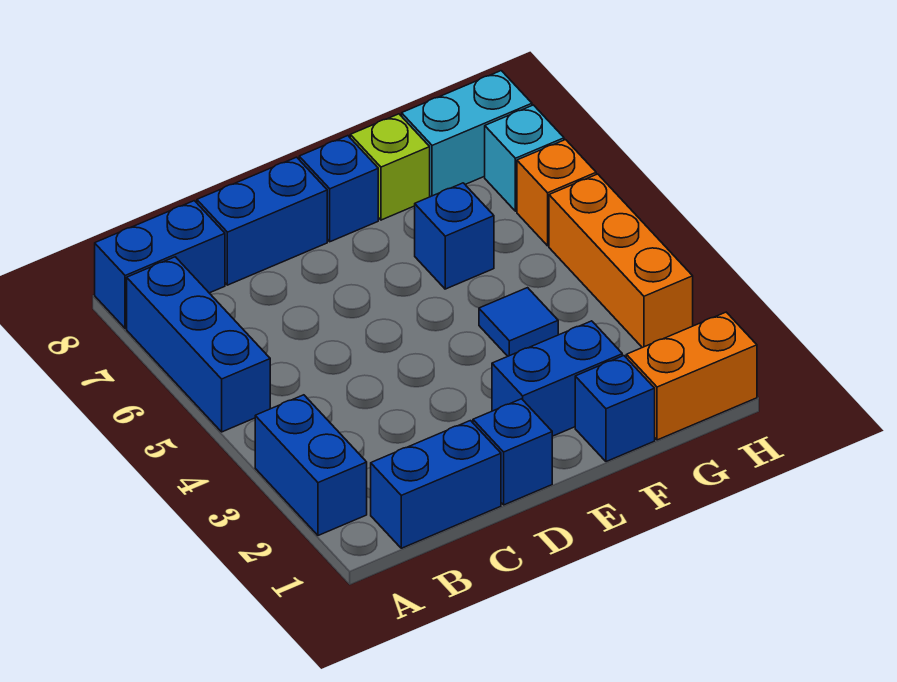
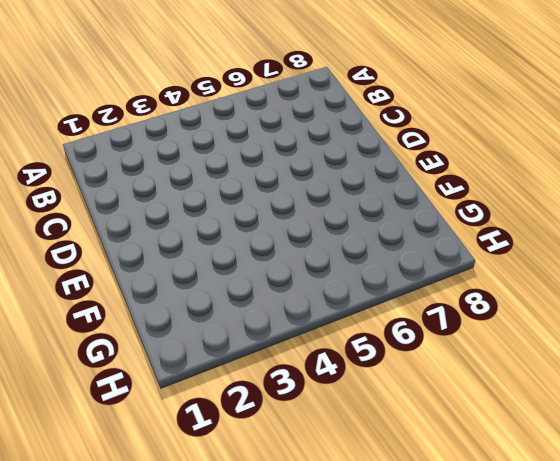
none -> blue 1x2 brick [255,395,367,535]
none -> blue 1x3 brick [127,257,270,432]
none -> blue 1x2 brick [95,201,225,329]

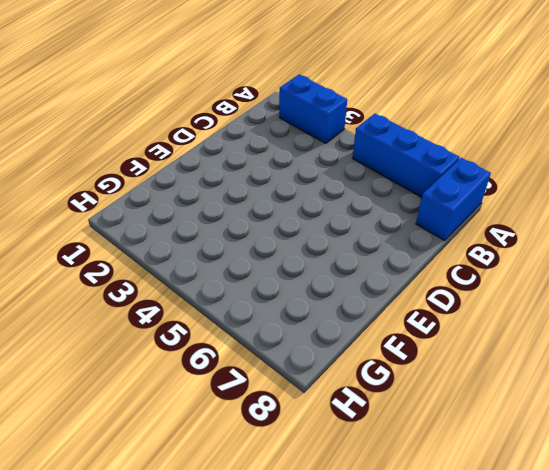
none -> blue 1x2 brick [371,421,501,548]
none -> blue 1x2 brick [197,157,327,285]
none -> blue 1x1 brick [473,399,552,505]

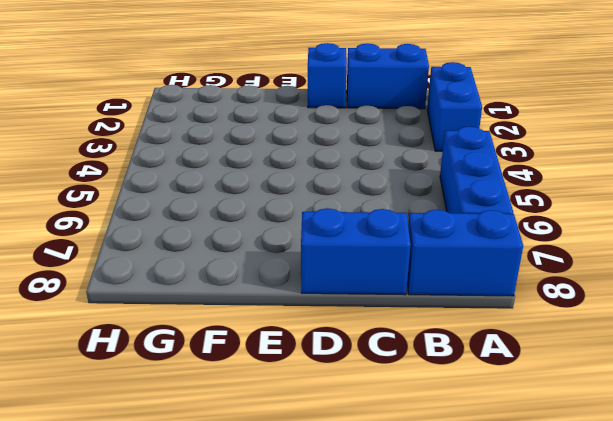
none -> blue 1x2 brick [492,321,622,436]
none -> blue 1x1 brick [299,136,378,242]
none -> blue 1x1 brick [575,356,655,462]

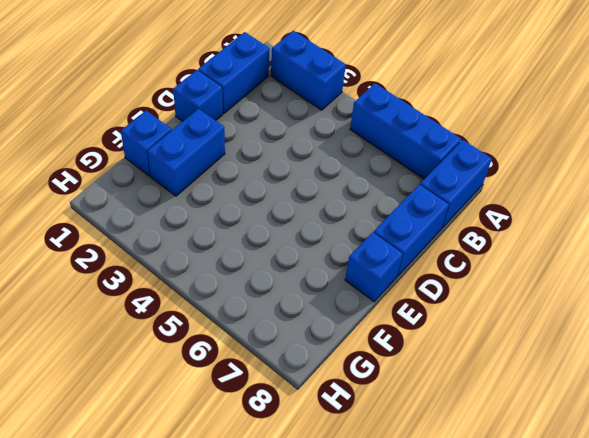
none -> blue 1x1 tile [479,288,558,356]
none -> blue 1x1 brick [415,183,494,289]
none -> lime 1x1 brick [350,114,430,220]

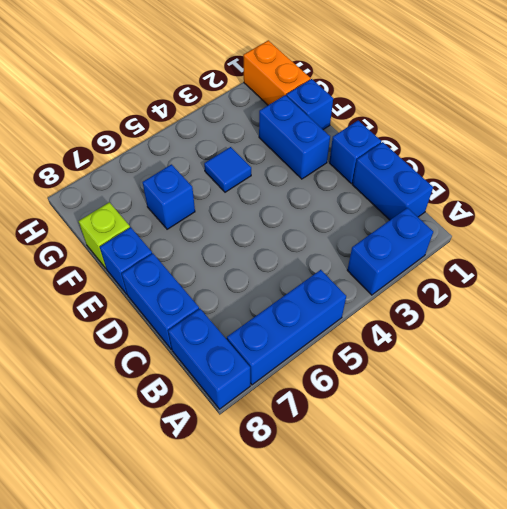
none -> cyan 1x2 brick [402,71,532,197]
none -> orange 1x3 brick [549,174,693,348]
none -> orange 1x1 brick [517,140,596,246]

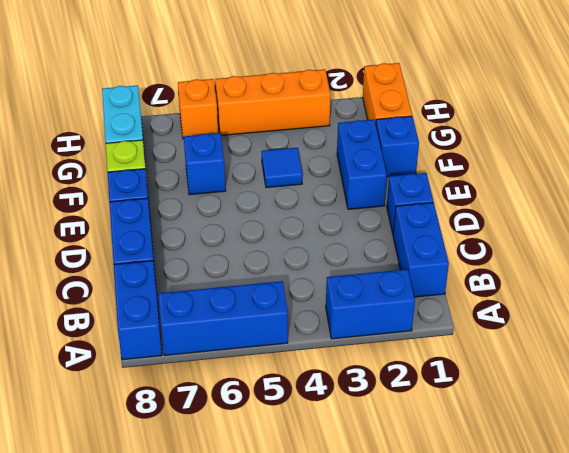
none -> cyan 1x1 brick [485,105,564,211]

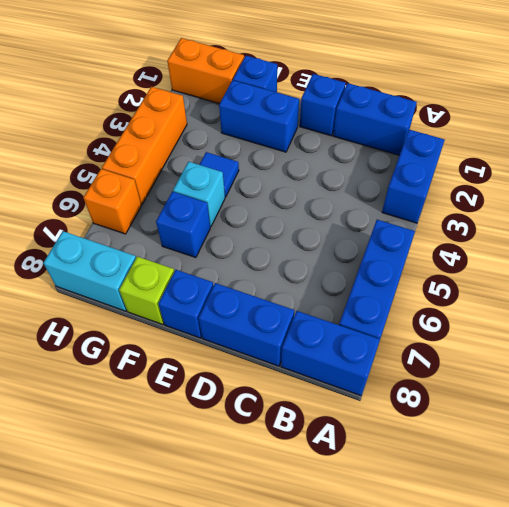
cyan 1x1 brick [173,162,225,227] -> cyan 1x1 brick moved to [485,105,564,211]

